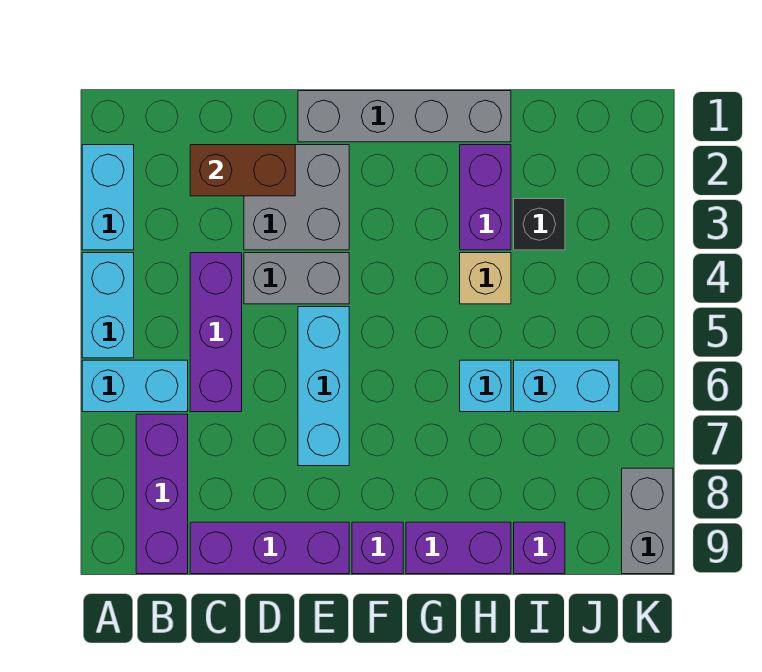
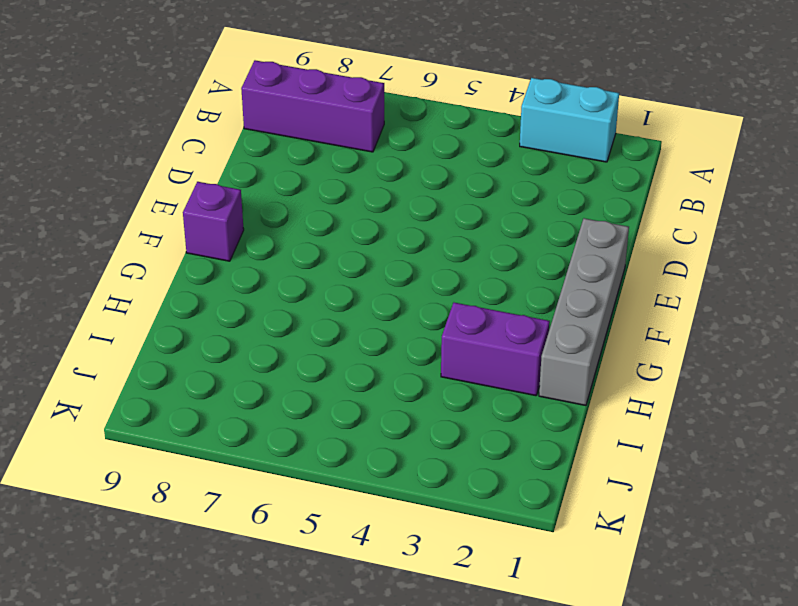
none -> cyan 1x2 brick [82,253,134,358]
none -> cyan 1x2 brick [82,360,188,412]
none -> purple 1x3 brick [190,253,242,412]

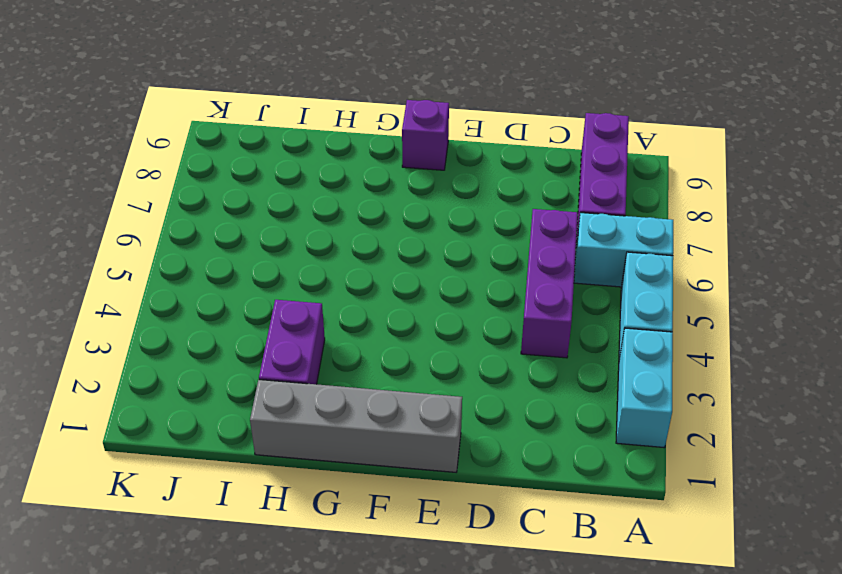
none -> purple 1x3 brick [190,522,349,574]
none -> grey 2x2 brick [244,145,349,250]
none -> grey 1x2 brick [244,253,349,304]

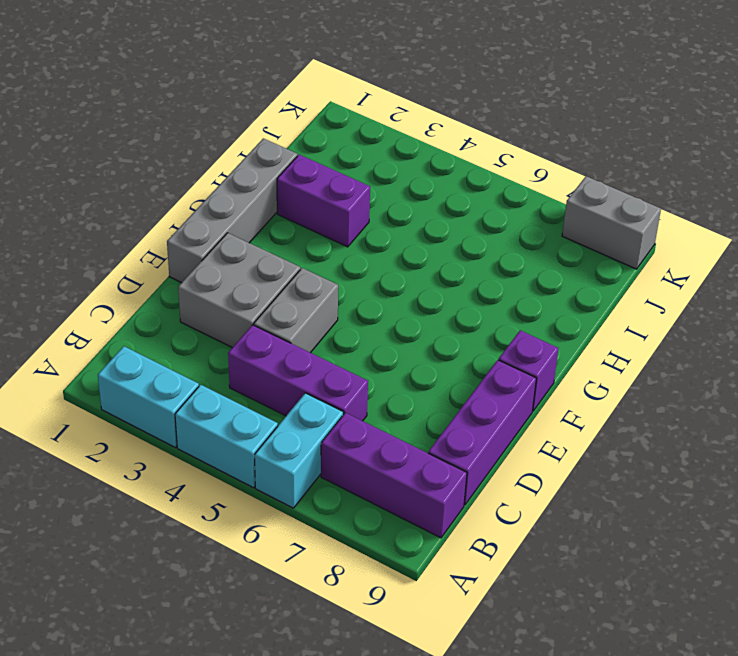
none -> cyan 1x3 brick [298,307,349,466]
none -> purple 1x2 brick [406,522,511,574]
none -> tan 1x1 brick [460,253,511,304]

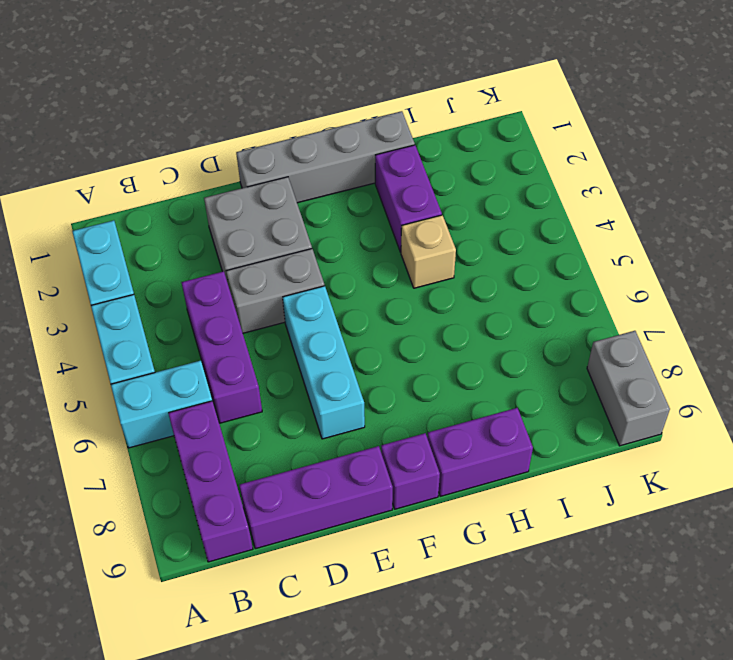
none -> cyan 1x1 brick [460,360,511,412]
none -> black 1x1 brick [514,199,565,250]
none -> cyan 1x2 brick [514,360,619,412]

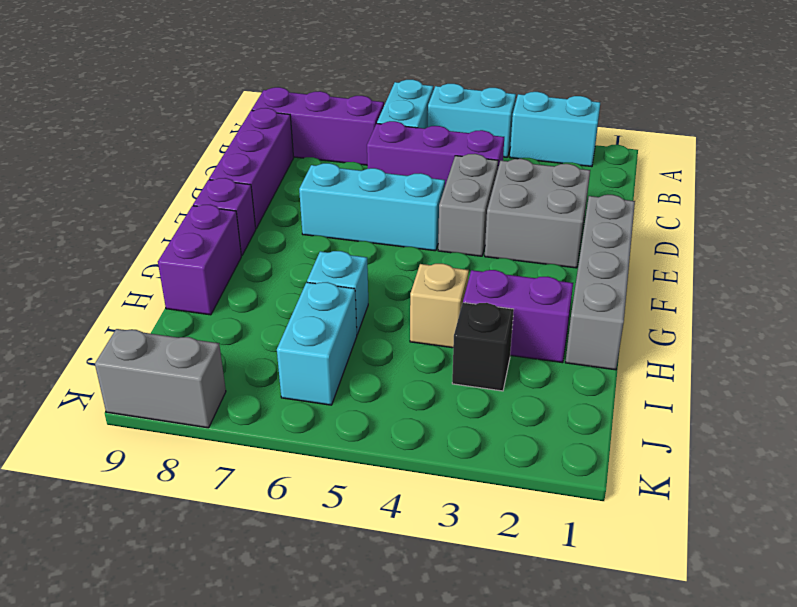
none -> purple 1x1 brick [514,522,565,574]
none -> brown 1x2 brick [190,145,295,196]

